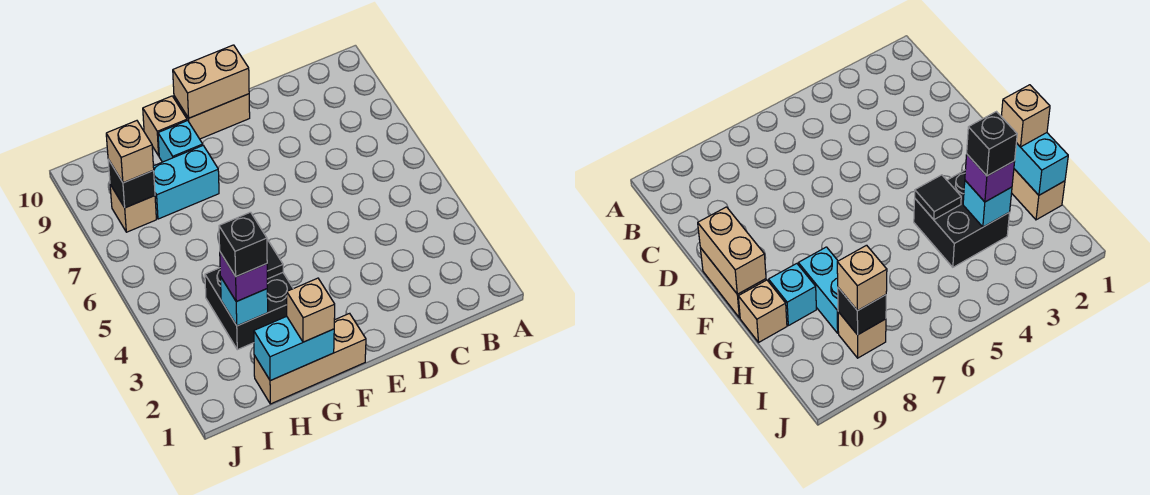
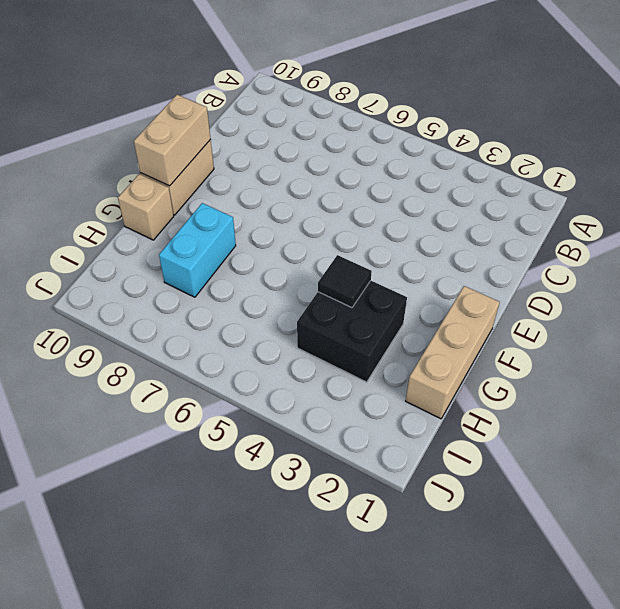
none -> cyan 1x1 brick [158,121,203,162]
none -> tan 1x1 brick [110,185,156,232]
none -> cyan 1x2 brick [254,316,334,381]

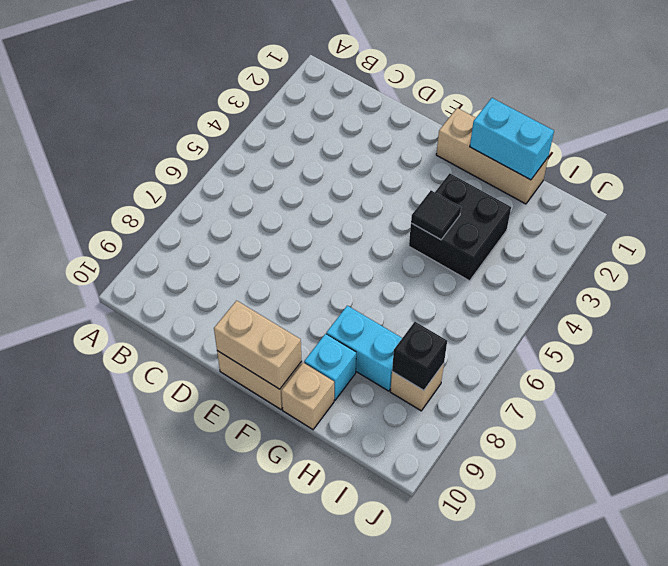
none -> cyan 1x1 brick [220,276,268,326]
none -> tan 1x1 brick [287,278,335,342]
none -> purple 1x1 brick [220,252,267,302]

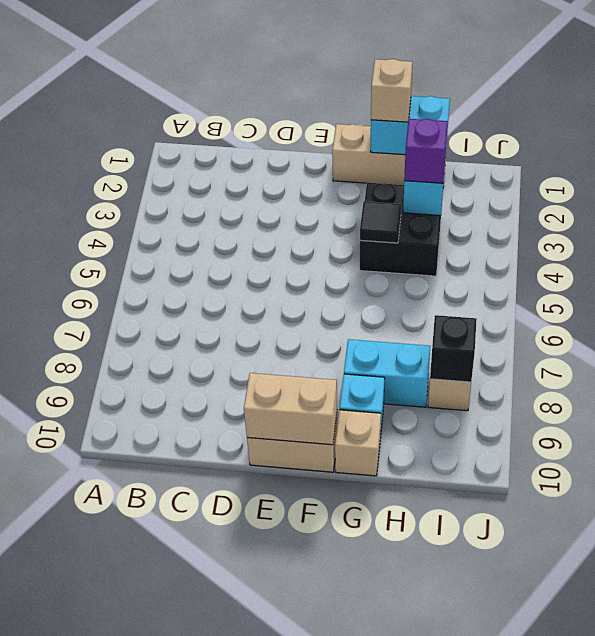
none -> tan 1x1 brick [106,121,154,183]
none -> black 1x1 brick [219,212,267,276]

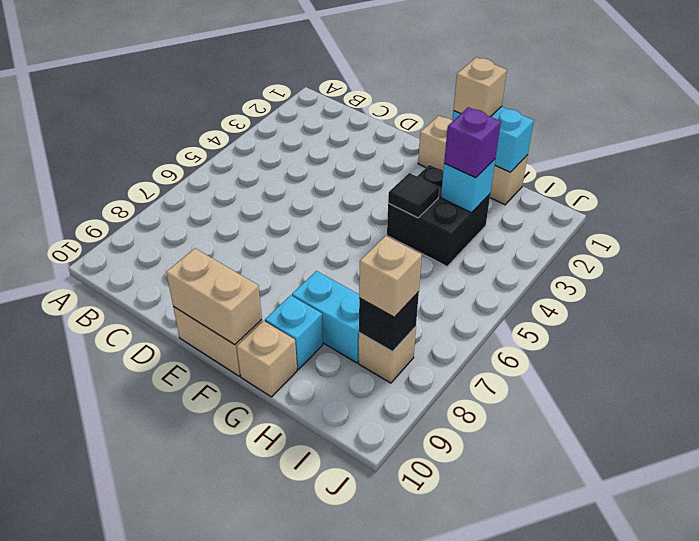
none -> black 1x1 brick [219,212,267,276]

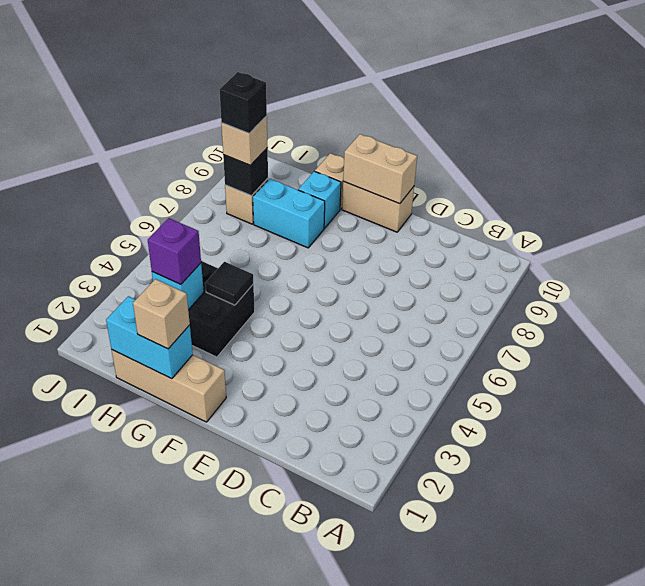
black 1x1 brick [219,72,267,133] -> black 1x1 brick moved to [219,212,267,276]

